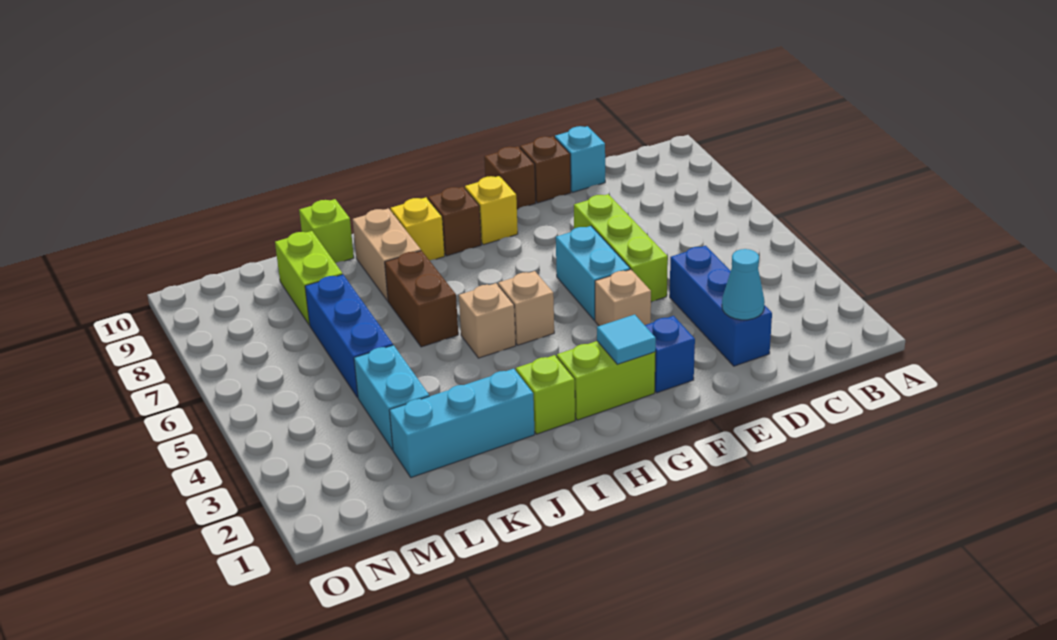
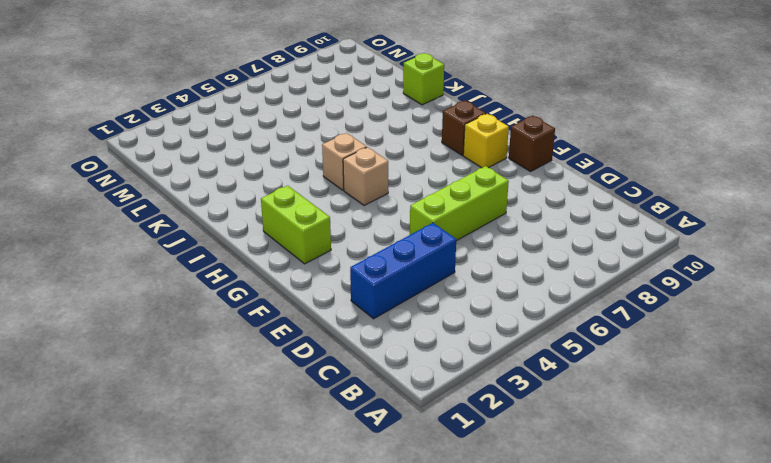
none -> cyan 1x1 brick [555,126,605,192]
none -> brown 1x1 brick [520,136,571,203]
none -> blue 1x1 brick [645,316,695,393]

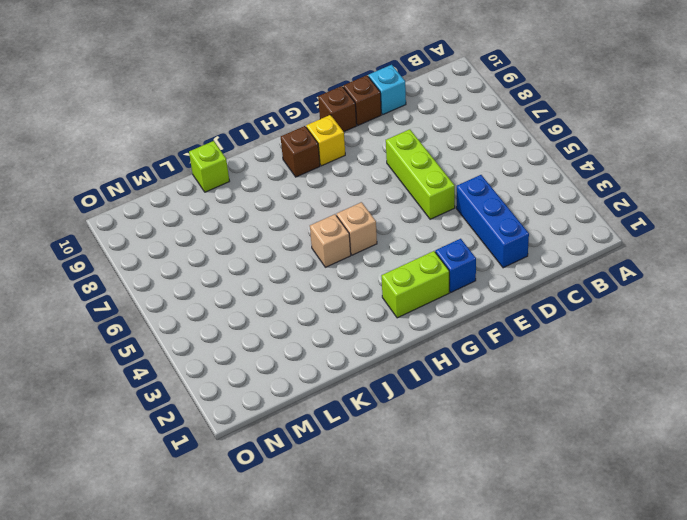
none -> tan 1x1 brick [595,270,651,326]
none -> cyan 1x2 brick [556,226,630,320]
none -> lime 1x1 brick [516,355,575,434]

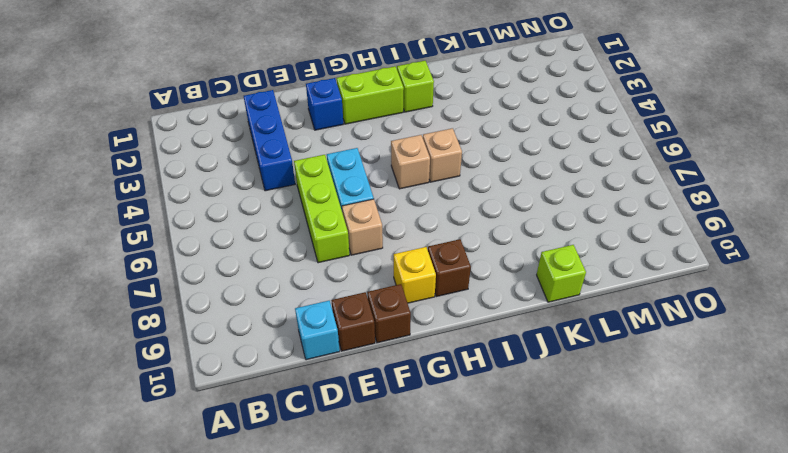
tan 1x1 brick [342,199,383,255] -> tan 1x1 brick moved to [595,270,651,326]
none -> yellow 1x1 brick [391,198,445,260]
none -> cyan 1x3 brick [389,369,535,477]
none -> brown 1x2 brick [385,251,458,347]

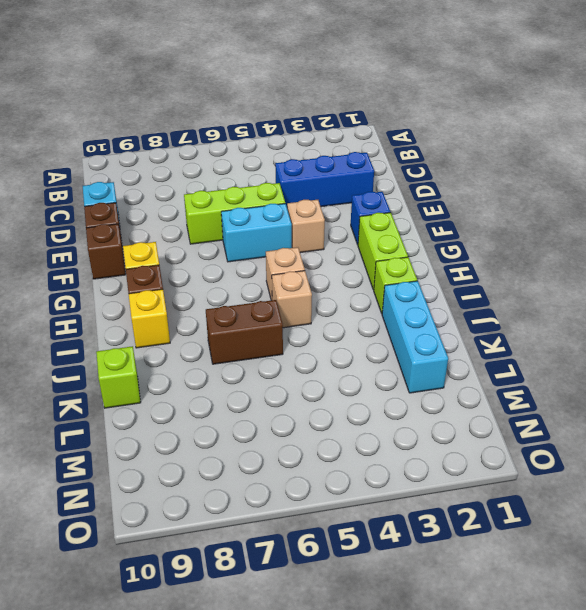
none -> tan 1x2 brick [353,209,421,301]
none -> cyan 1x2 brick [354,345,429,450]
none -> blue 1x3 brick [305,275,393,398]

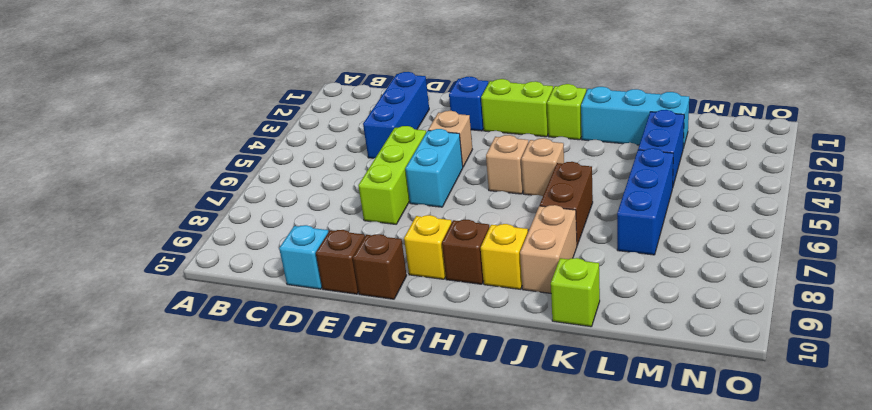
blue 1x2 brick [638,110,684,188] -> cyan 1x2 brick [354,345,429,450]
none -> lime 1x2 brick [275,231,343,325]
none -> cyan 1x1 cone [722,249,765,320]
none -> cyan 1x1 tile [597,315,656,364]

